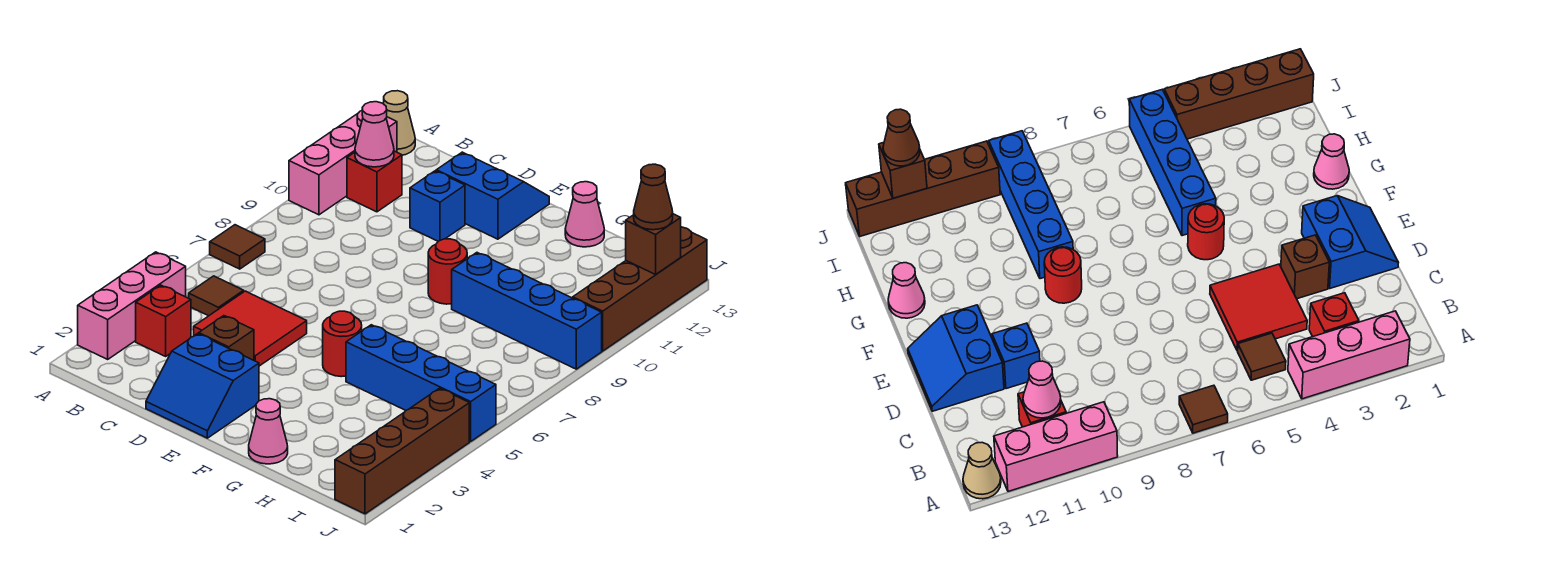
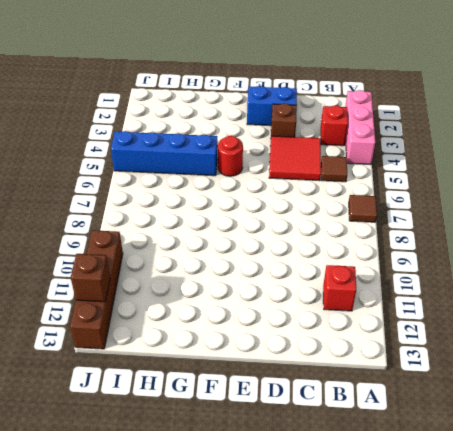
none -> pink 1x3 brick [289,111,397,215]
none -> tan 1x1 cone [384,91,415,155]
none -> blue 1x1 brick [410,171,465,241]

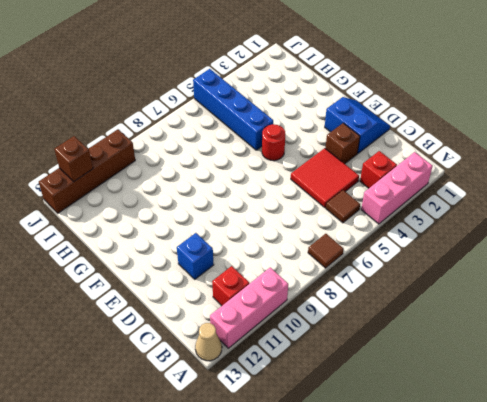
none -> blue 2x2 slope [436,152,549,239]
none -> red 1x1 round brick [428,239,467,304]
none -> pink 1x1 cone [249,399,288,464]

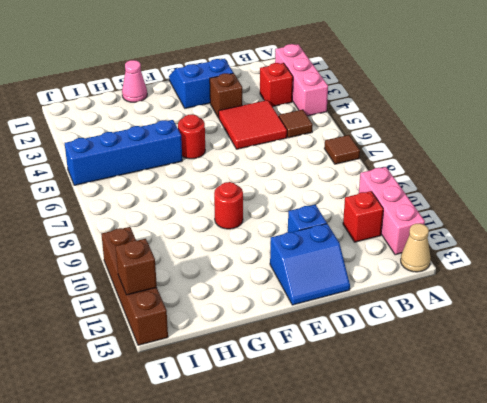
none -> blue 1x4 brick [452,253,602,369]
none -> pink 1x1 cone [565,182,604,247]
none -> brown 1x4 brick [335,388,469,514]

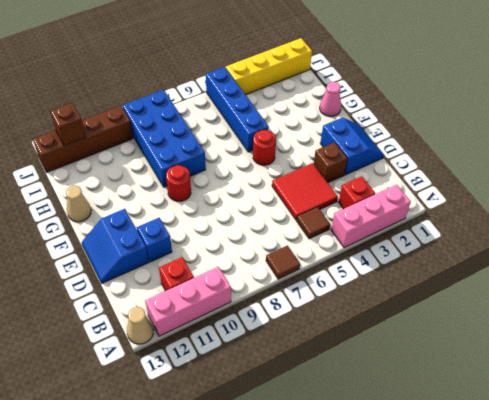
blue 2x4 brick [122,90,206,187] -> blue 1x4 brick [452,253,602,369]
tan 1x1 cone [66,186,91,222] -> pink 1x1 cone [565,182,604,247]
yellow 1x4 brick [226,38,312,95] -> brown 1x4 brick [335,388,469,514]
none -> pink 1x1 cone [355,102,394,167]
none -> brown 1x1 cone [634,164,673,230]

